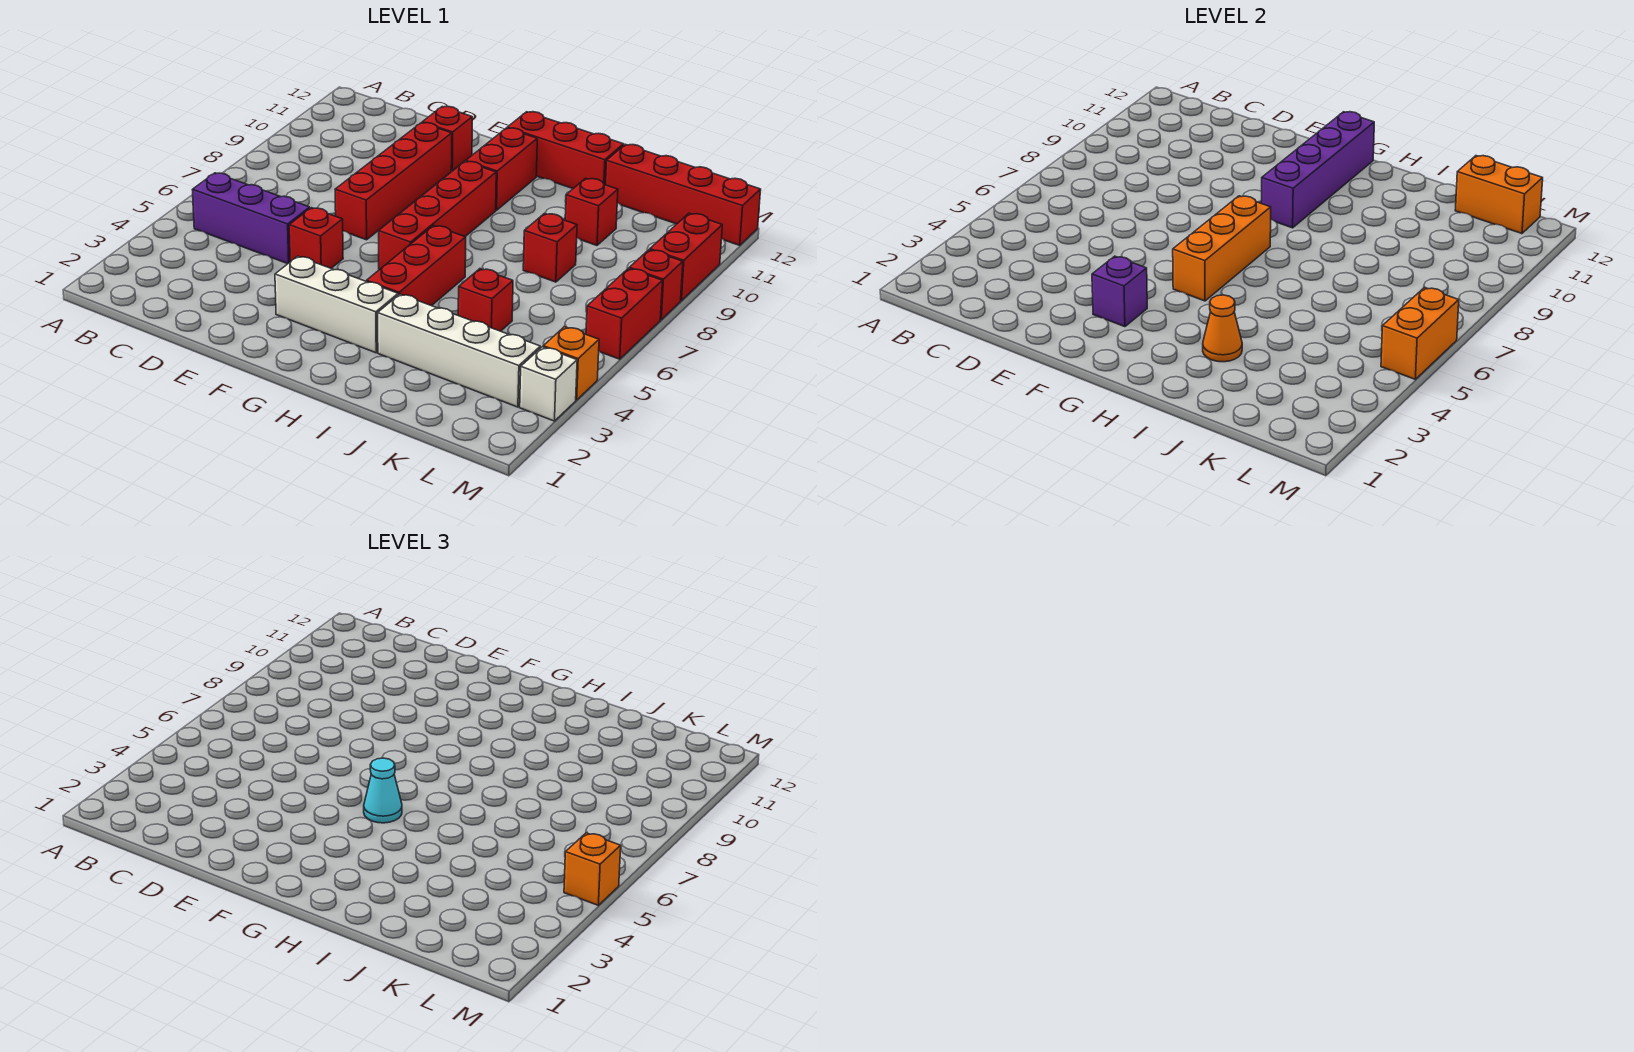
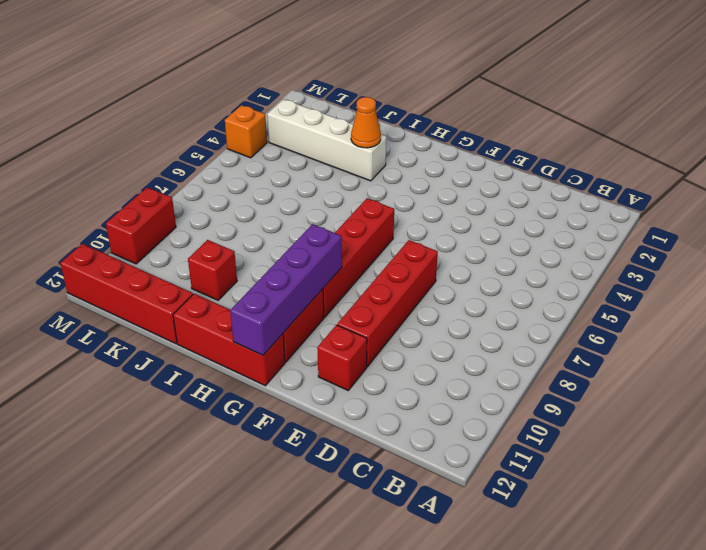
none -> purple 1x3 brick [192,173,310,264]
none -> red 1x1 brick [289,208,343,268]
none -> white 1x3 brick [275,256,398,353]

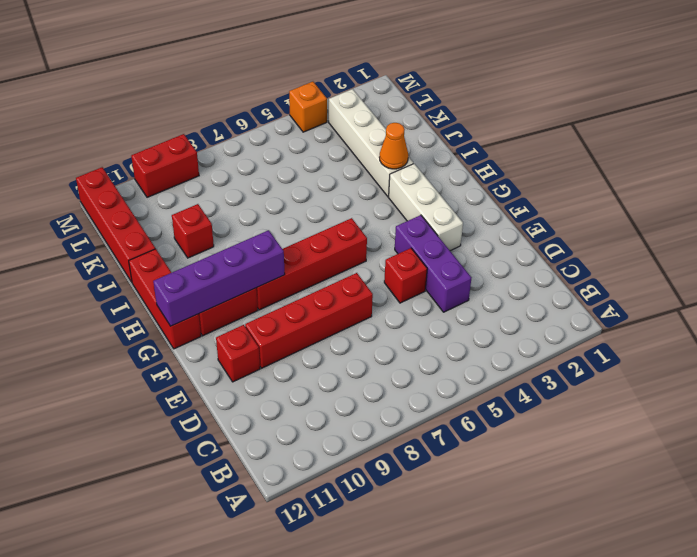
purple 1x3 brick [395,215,471,312] -> purple 1x3 brick moved to [192,173,310,264]
none -> red 1x3 brick [367,226,466,306]
none -> red 1x1 brick [458,269,513,331]
none -> red 1x1 brick [523,213,577,282]

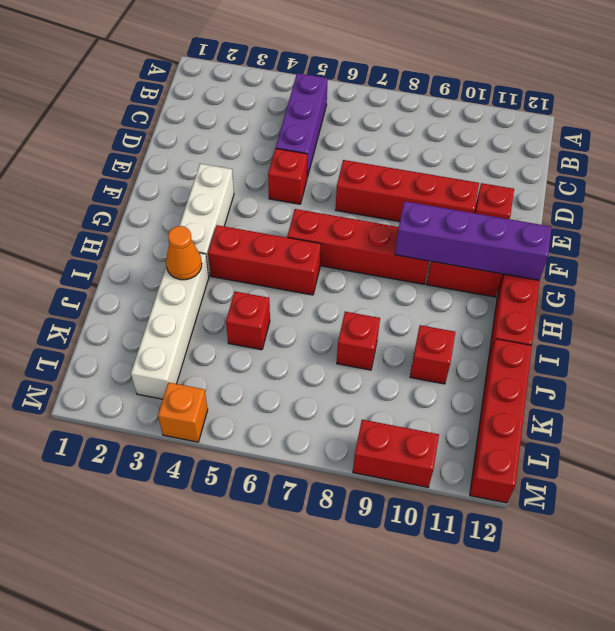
none -> white 1x1 brick [520,347,577,421]
none -> red 1x2 brick [586,268,662,359]
none -> red 1x1 brick [629,250,683,320]

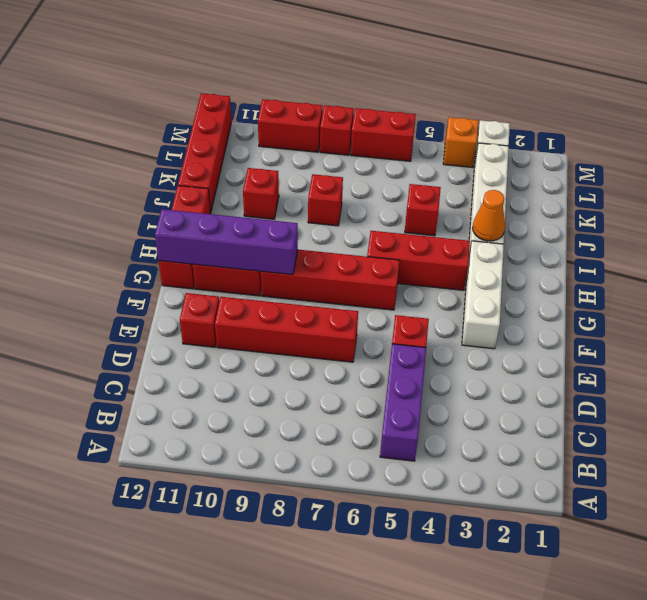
none -> purple 1x1 brick [1092,256,1147,327]
none -> orange 1x3 brick [1173,196,1271,301]
none -> orange 1x2 brick [1455,156,1543,234]

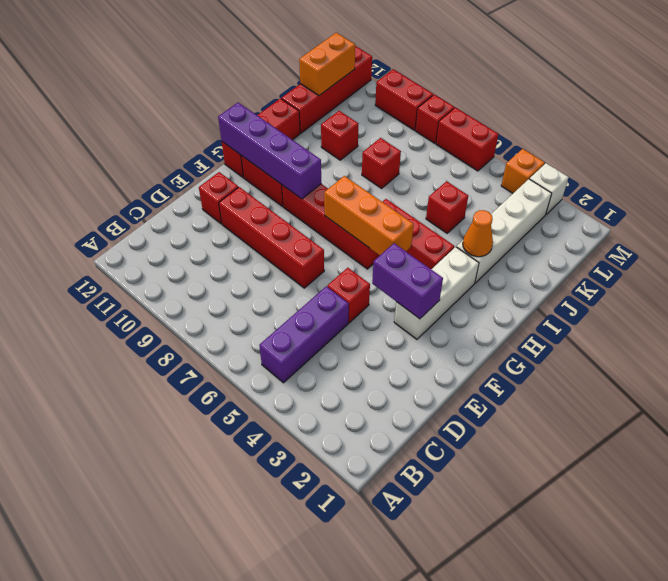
purple 1x2 brick [372,243,443,319] -> purple 1x1 brick [1092,256,1147,327]
none -> orange 1x2 brick [1381,287,1459,379]
none -> cyan 1x1 cone [364,758,402,823]
none -> orange 1x1 brick [564,833,621,905]

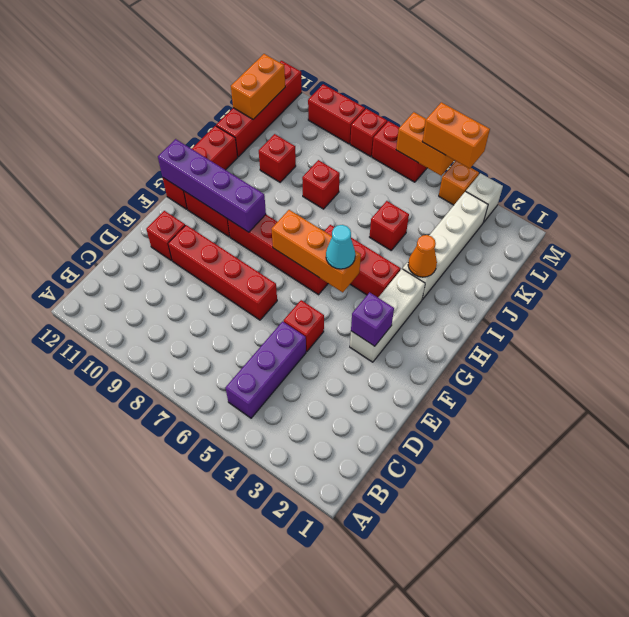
orange 1x2 brick [422,102,490,169] -> orange 1x1 brick [564,833,621,905]

